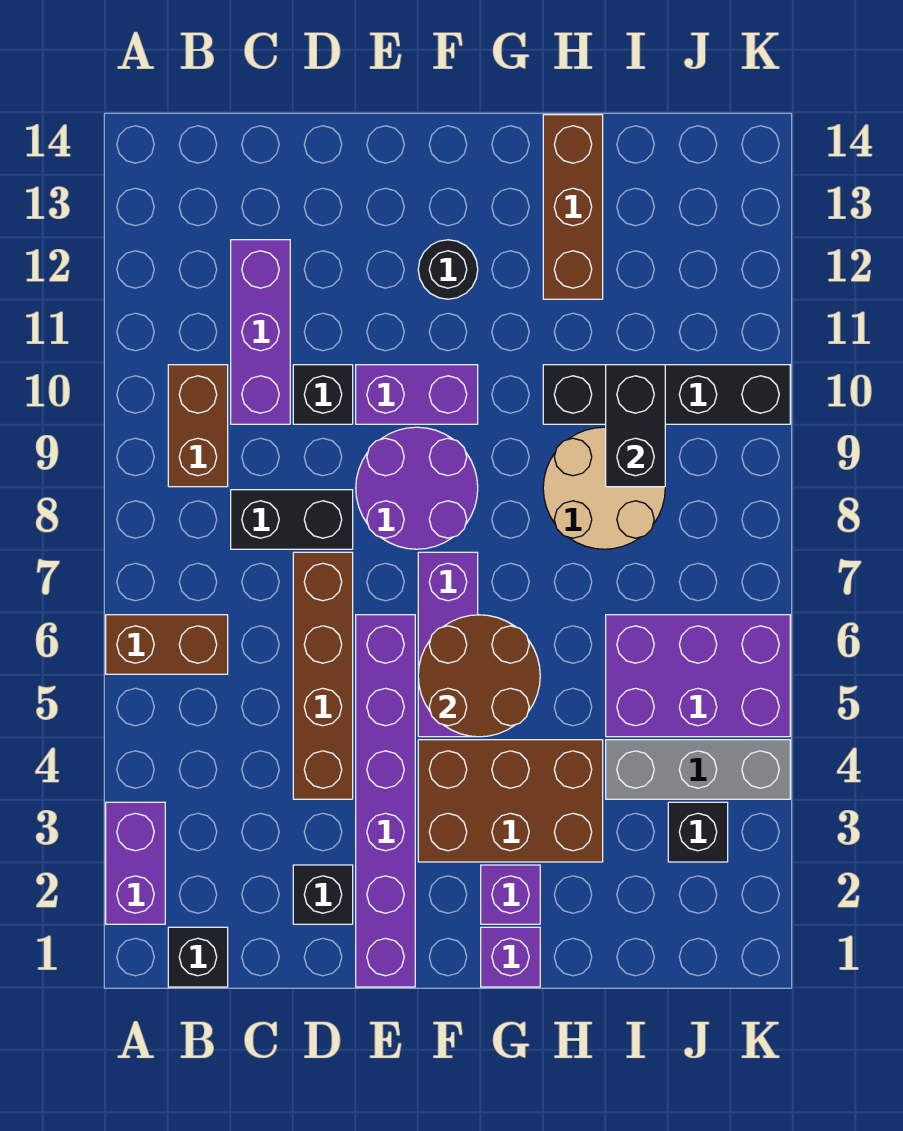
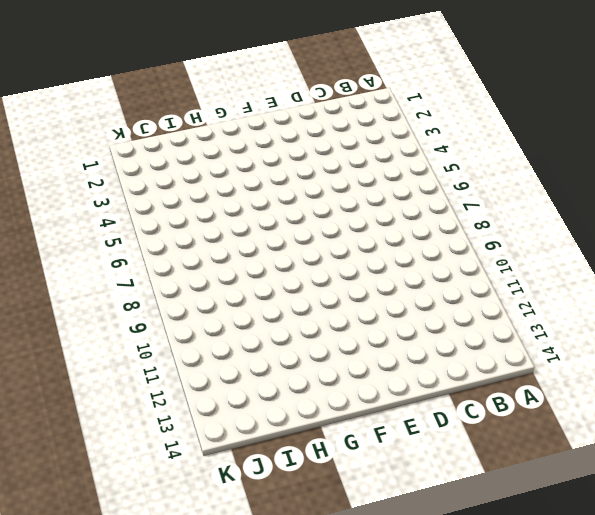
none -> purple 1x2 brick [106,802,165,924]
none -> brown 1x2 brick [106,615,228,674]
none -> black 1x1 brick [168,927,228,987]

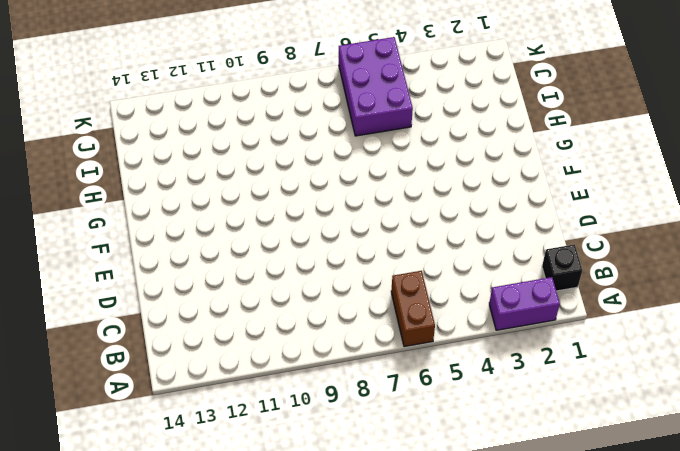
none -> brown 1x2 brick [168,365,228,487]
none -> black 1x2 brick [231,490,353,549]
none -> purple 1x3 brick [231,240,290,424]

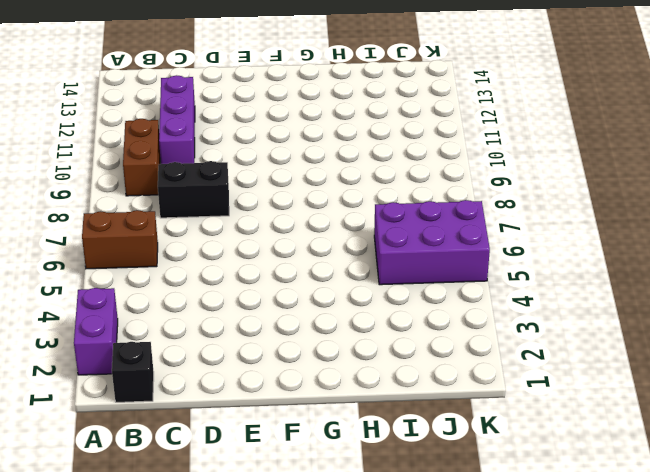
none -> black 1x1 brick [293,865,353,924]
none -> brown 1x4 brick [293,552,353,799]
none -> black 1x1 brick [293,365,353,424]

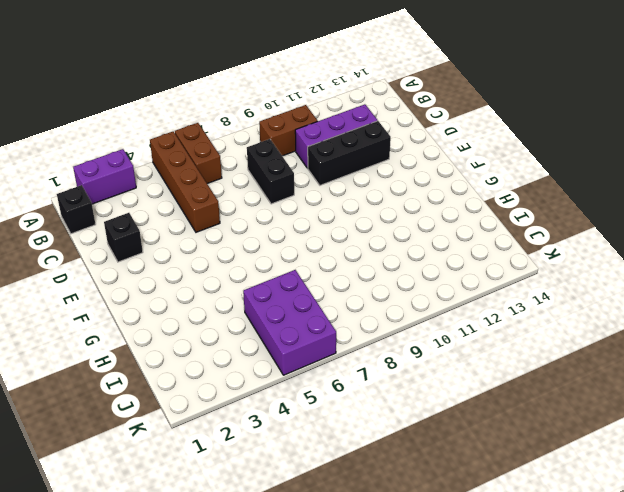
brown 1x4 brick [150,131,220,232] -> brown 1x4 brick turned to [293,552,353,799]
black 1x3 brick [308,121,391,185] -> black 1x1 brick [293,365,353,424]
none -> purple 1x6 brick [356,615,415,987]
none -> purple 2x2 round brick [356,427,478,549]
none -> purple 1x2 brick [356,365,478,424]

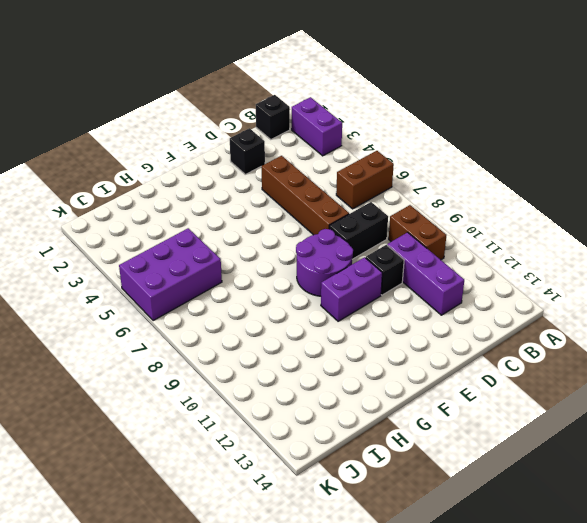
none -> purple 1x6 brick [356,615,415,987]
none -> brown 2x3 brick [418,740,603,862]
none -> purple 1x3 brick [418,552,478,737]

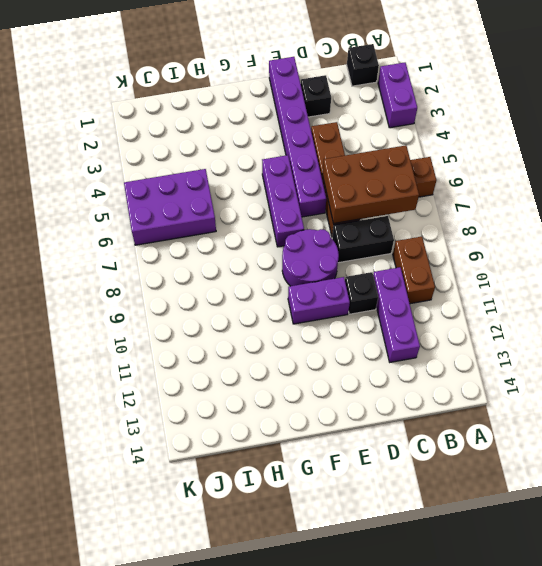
brown 2x3 brick [322,145,419,224] -> brown 2x3 brick moved to [418,740,603,862]
none -> black 1x1 round brick [418,240,478,299]
none -> purple 1x1 brick [481,927,540,987]
none -> purple 1x1 brick [481,865,540,924]

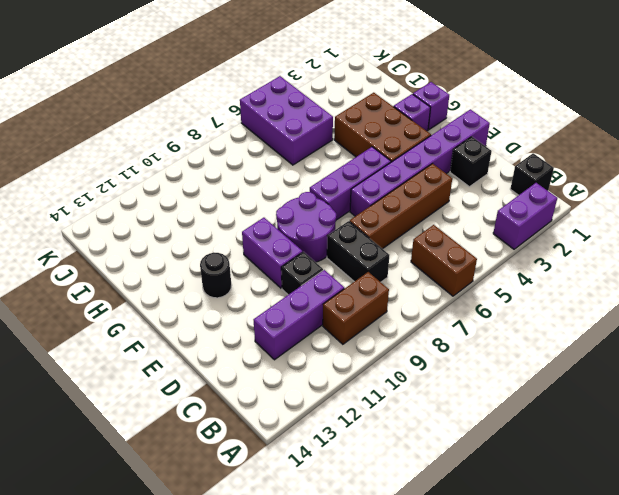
none -> tan 2x2 round brick [543,427,665,549]
none -> black 1x4 brick [543,365,790,424]
none -> brown 1x3 brick [543,115,603,299]

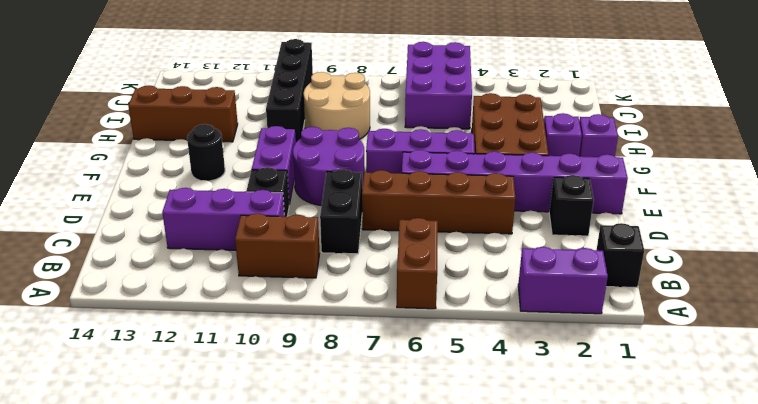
none -> grey 1x3 brick [606,740,790,799]
none -> black 1x1 brick [668,802,728,862]
none -> brown 2x2 round brick [418,615,540,737]

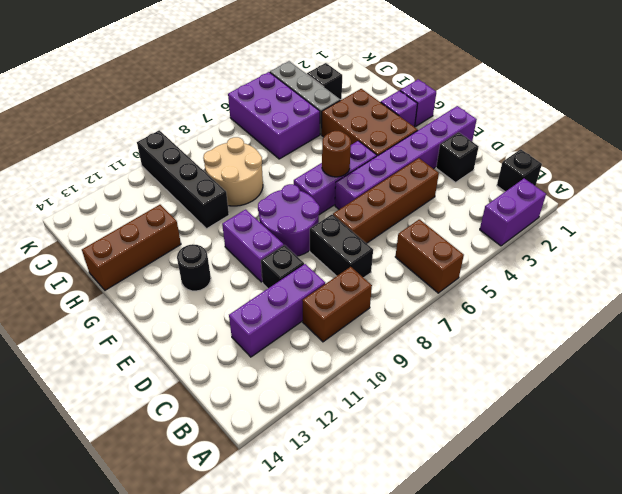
brown 1x1 round brick [322,131,351,177] -> brown 2x2 round brick [418,615,540,737]
none -> black 1x2 brick [606,365,665,487]

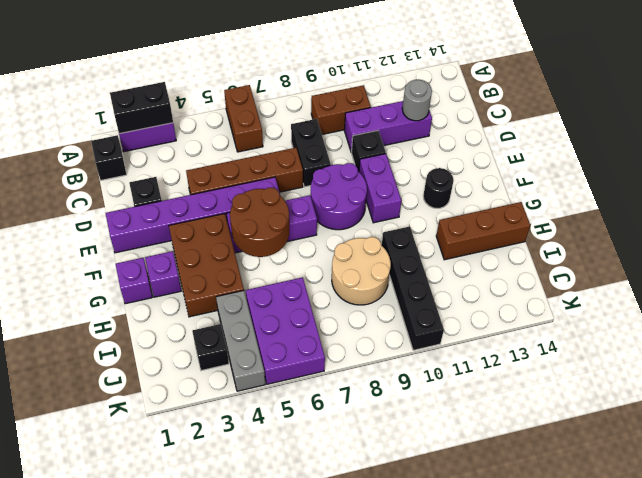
black 1x2 brick [110,82,173,134] -> black 1x2 brick moved to [606,365,665,487]
grey 1x1 round brick [402,79,432,121] -> none

